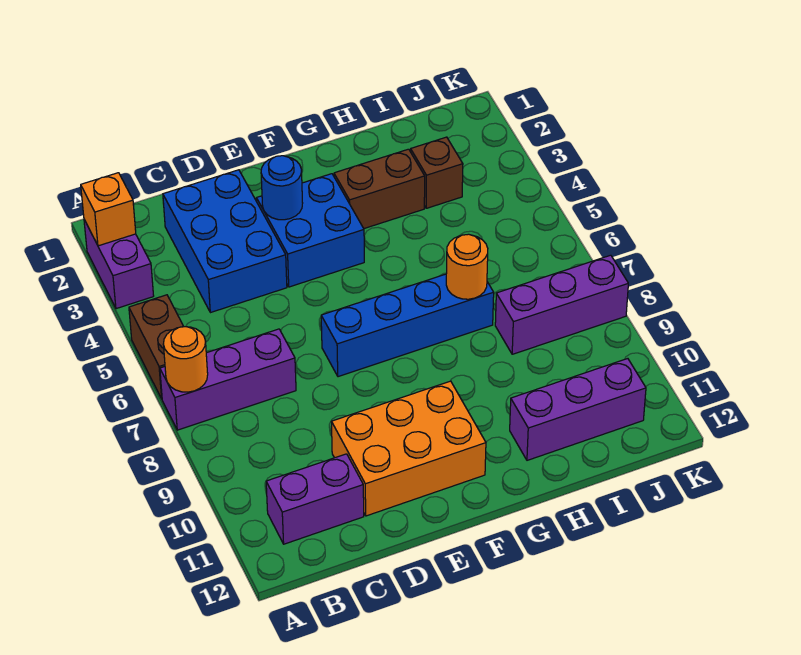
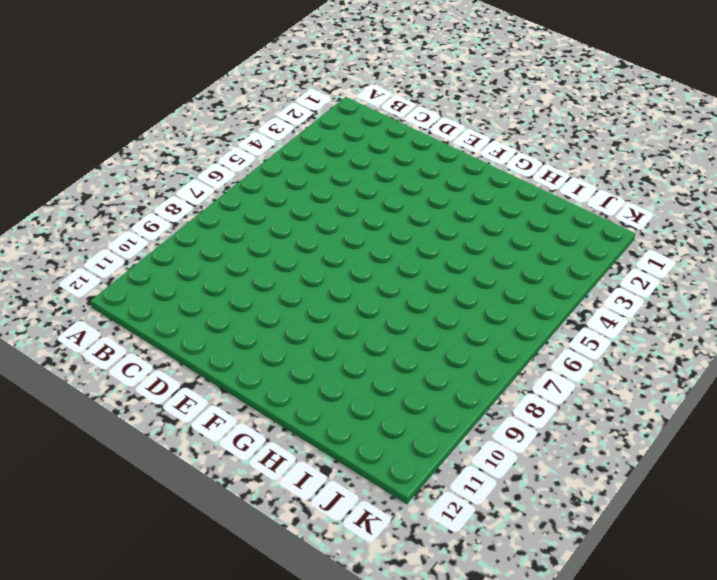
none -> purple 1x2 brick [84,220,154,309]
none -> brown 1x2 brick [129,295,184,399]
none -> purple 1x3 brick [160,329,296,430]

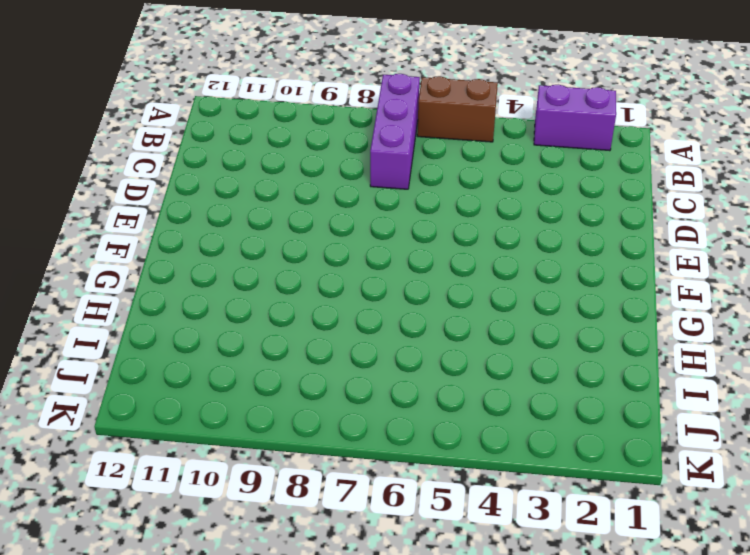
none -> purple 1x2 brick [266,454,364,544]
none -> blue 2x3 brick [163,170,287,313]
none -> orange 2x3 brick [332,381,486,516]

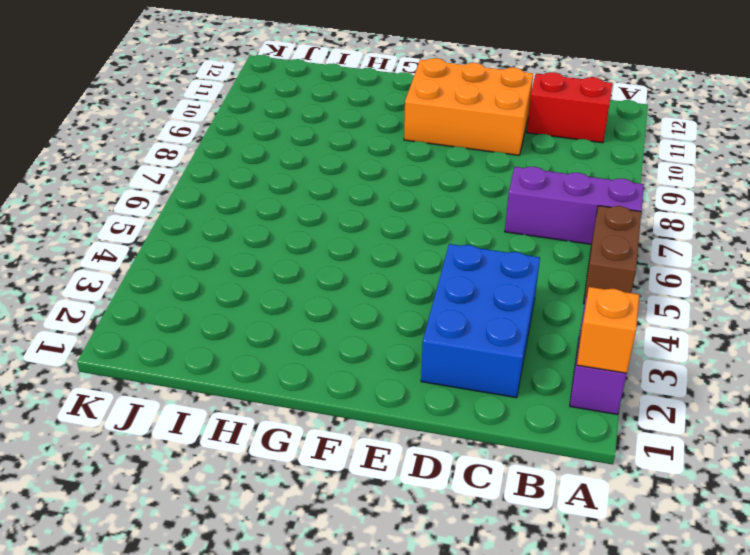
red 1x2 brick [527,72,612,143] -> purple 1x2 brick [266,454,364,544]
none -> blue 2x2 brick [256,174,364,287]
none -> blue 1x4 brick [321,274,494,377]
none -> brown 1x2 brick [334,149,425,229]

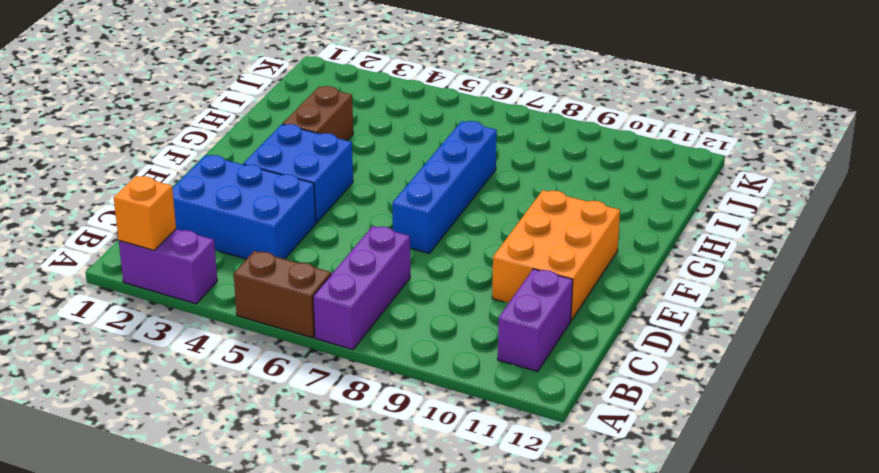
none -> purple 1x3 brick [510,359,646,460]
none -> brown 1x1 brick [411,137,463,208]
none -> purple 1x3 brick [495,255,628,354]

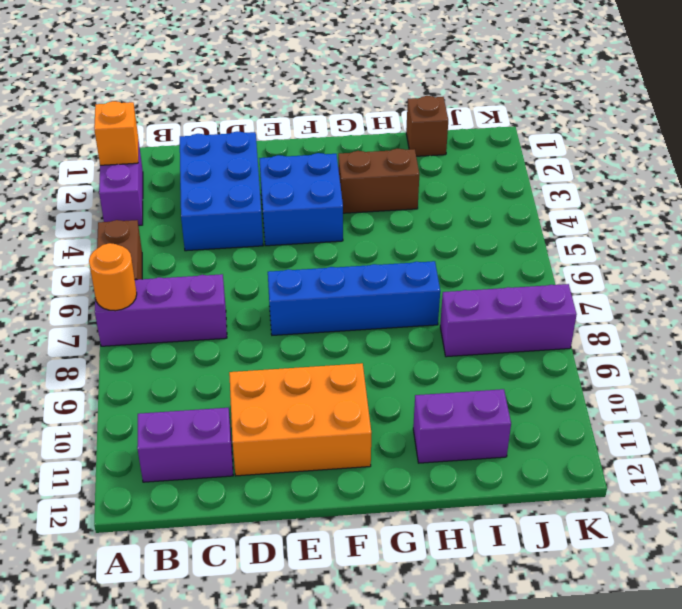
purple 1x2 brick [413,389,511,463] -> purple 1x3 brick [510,359,646,460]
brown 1x1 brick [406,96,448,156] -> brown 1x1 brick moved to [411,137,463,208]
none -> blue 1x1 round brick [261,156,303,220]
none -> orange 1x1 round brick [446,234,488,299]

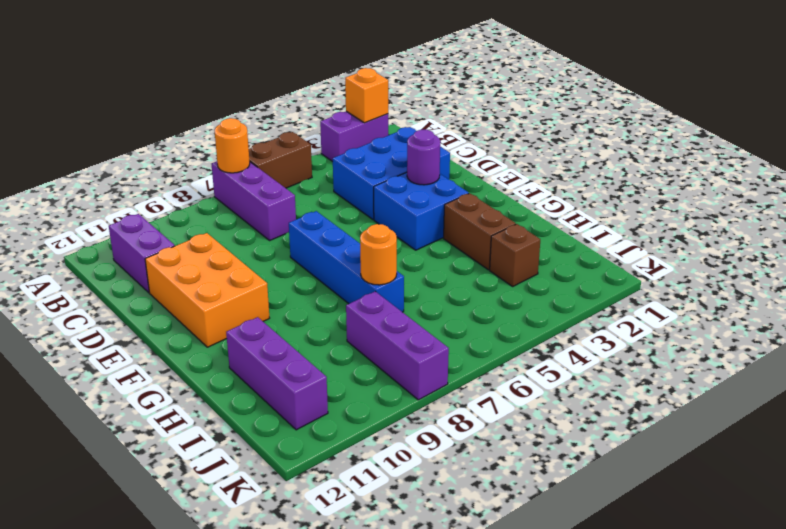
purple 1x1 round brick [407,130,440,185] -> blue 1x1 round brick [261,156,303,220]

